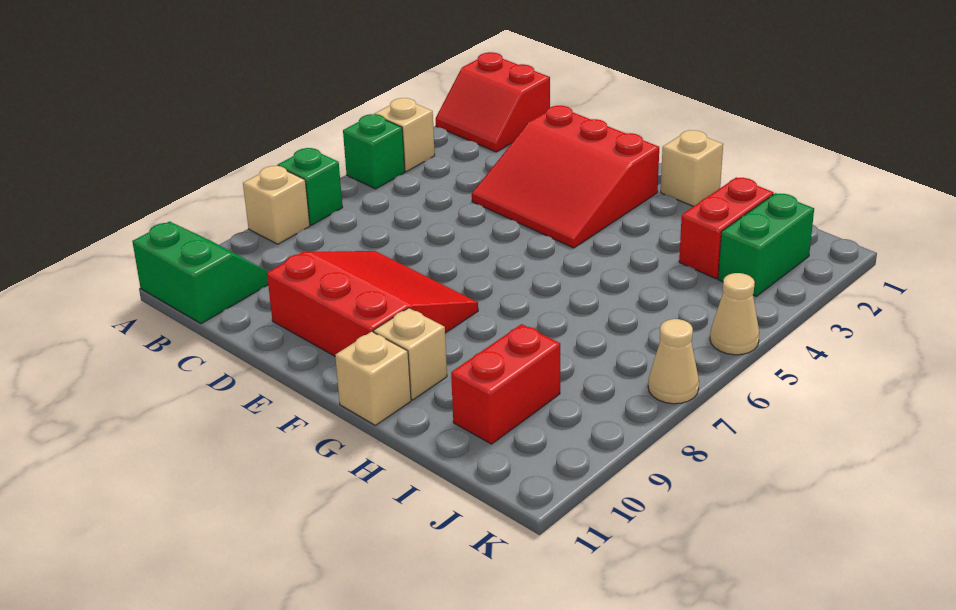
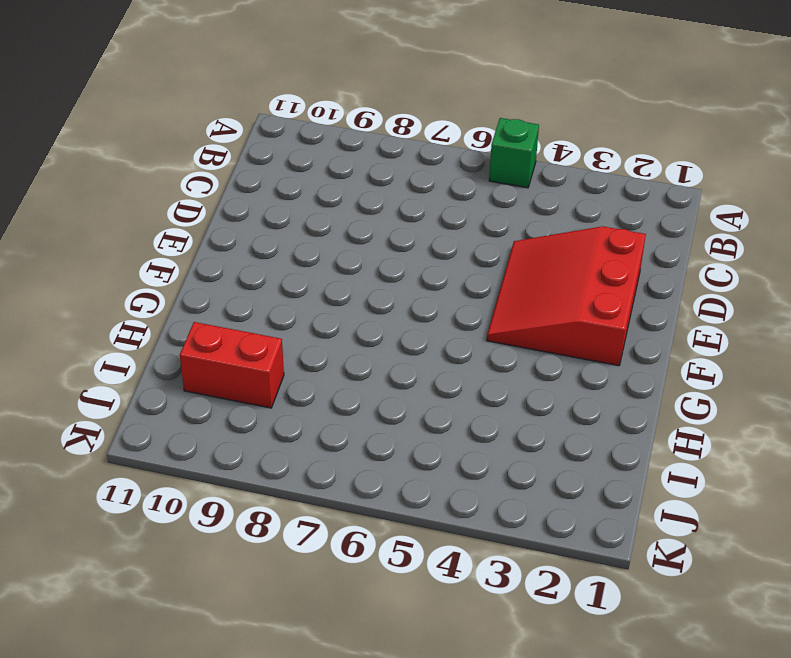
none -> red 2x2 slope [436,52,550,152]
none -> tan 1x1 brick [375,98,435,172]
none -> green 1x1 brick [277,148,343,225]

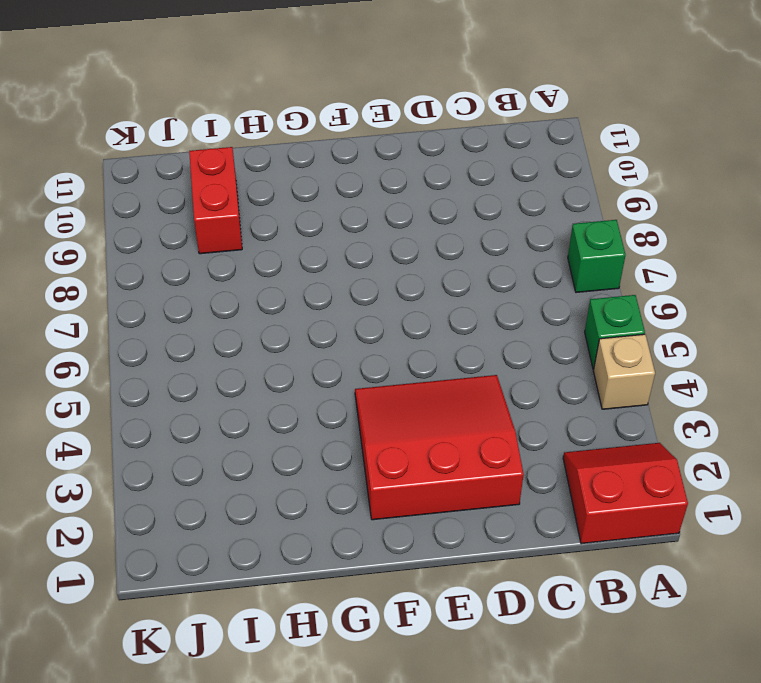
none -> tan 1x1 brick [243,166,310,244]
none -> green 2x2 slope [132,222,268,324]
none -> red 3x3 slope [267,251,478,356]

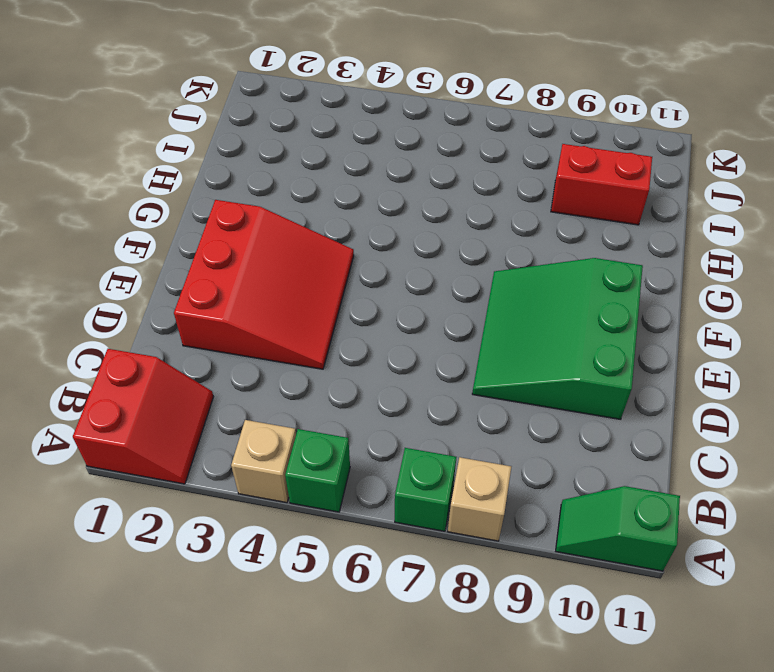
green 1x2 slope [556,486,680,571] -> green 2x2 slope [132,222,268,324]
green 3x3 slope [472,258,643,419] -> red 3x3 slope [267,251,478,356]
none -> tan 1x1 brick [661,130,723,206]
none -> tan 1x1 brick [374,308,447,400]
none -> tan 1x1 brick [335,332,411,425]

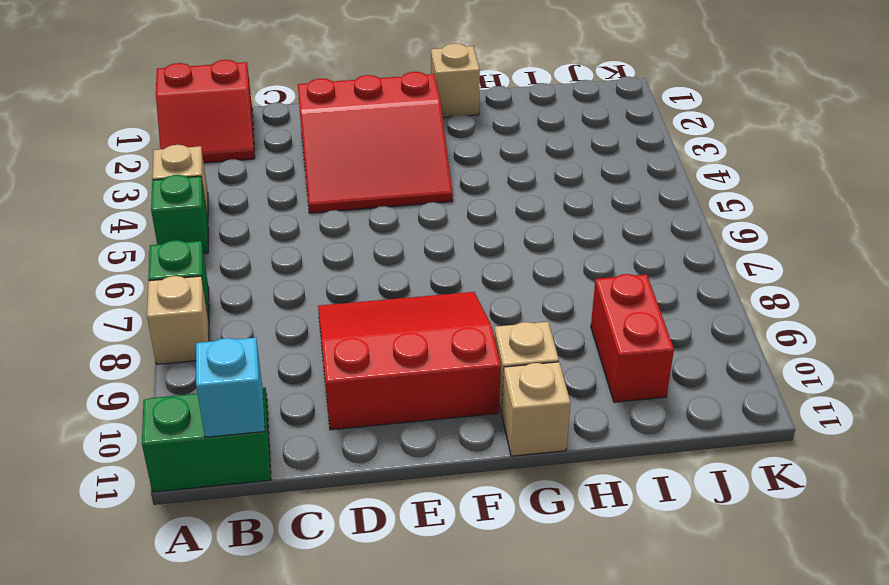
cyan 1x1 brick [196,338,265,437] -> none
none -> red 1x2 brick [679,177,774,279]
none -> green 1x2 brick [718,193,814,296]
none -> tan 1x1 cone [710,273,759,355]

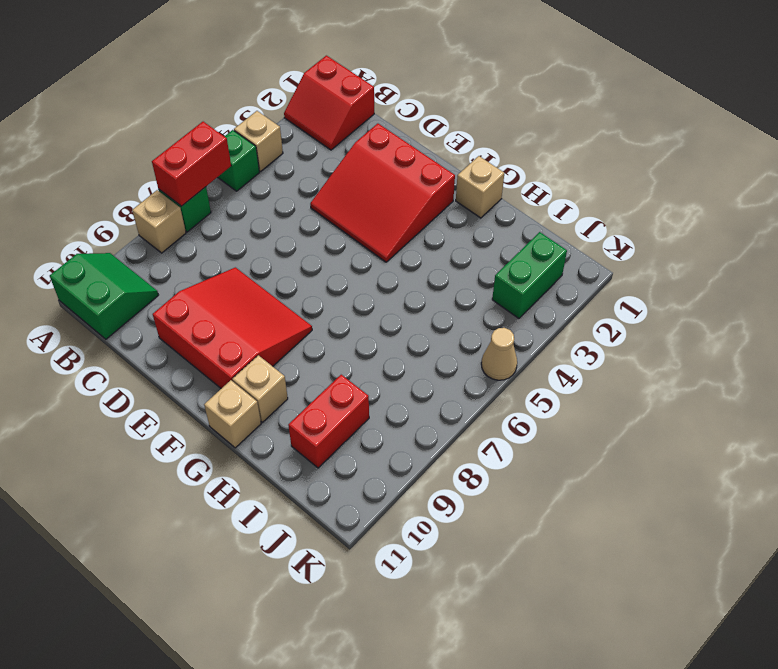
red 1x2 brick [152,122,231,206] -> red 1x2 brick moved to [679,177,774,279]
none -> tan 1x1 cone [648,319,699,404]

